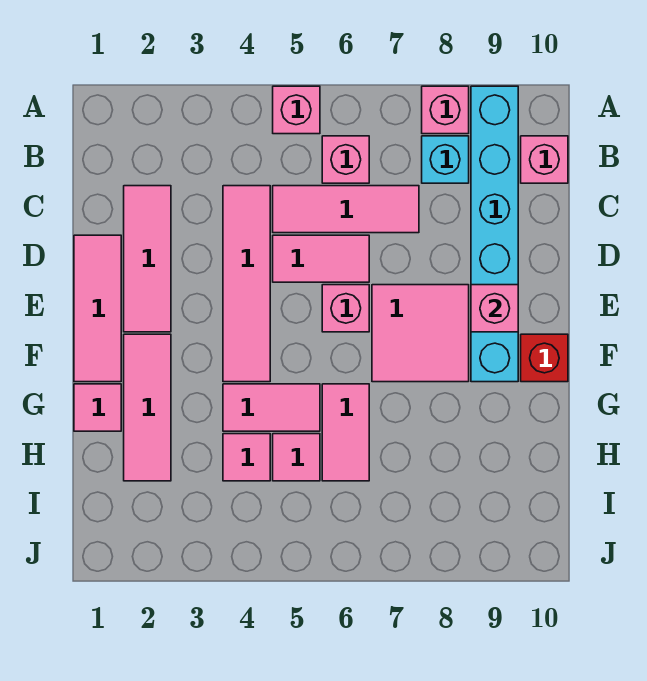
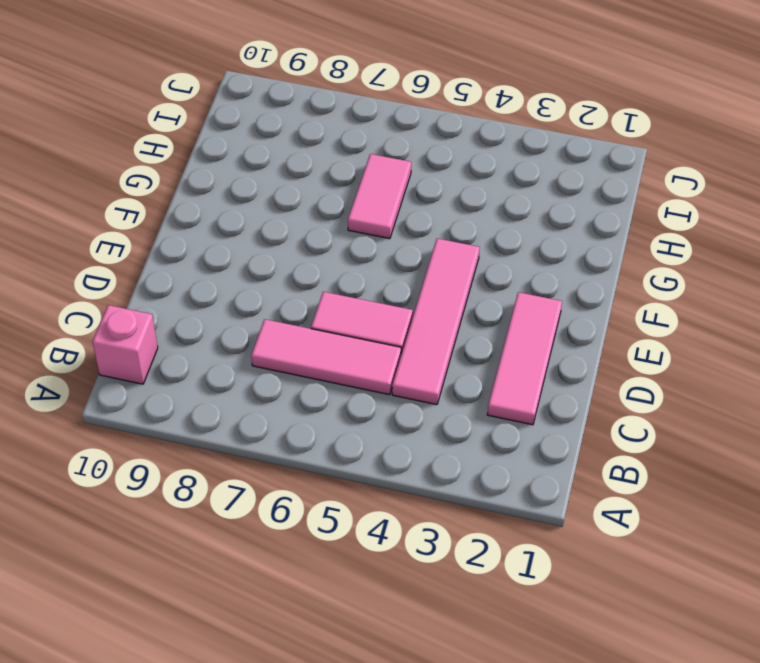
none -> pink 1x1 brick [273,86,320,134]
none -> pink 1x1 brick [422,86,469,134]
none -> cyan 1x6 brick [471,86,518,382]

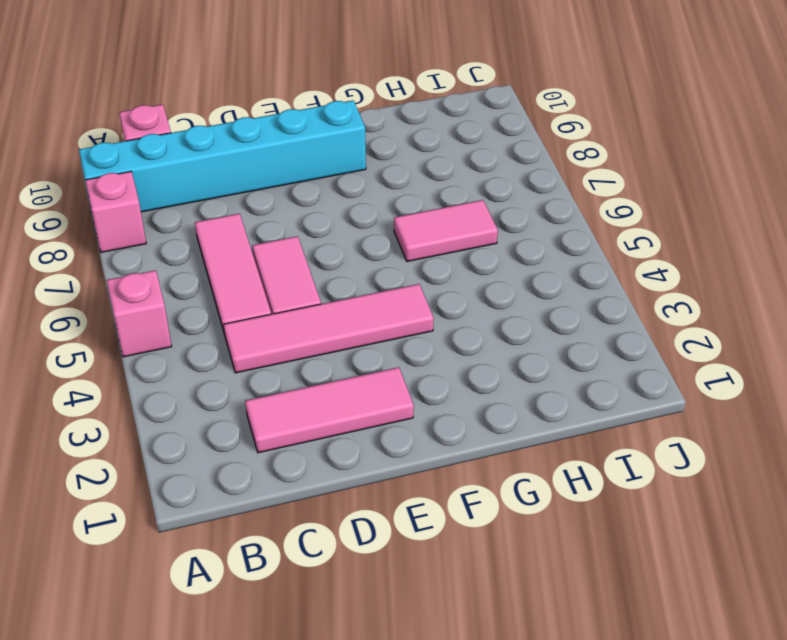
none -> pink 1x1 brick [322,136,369,183]
none -> cyan 1x1 brick [422,136,469,183]
none -> pink 1x3 tile [74,235,121,382]

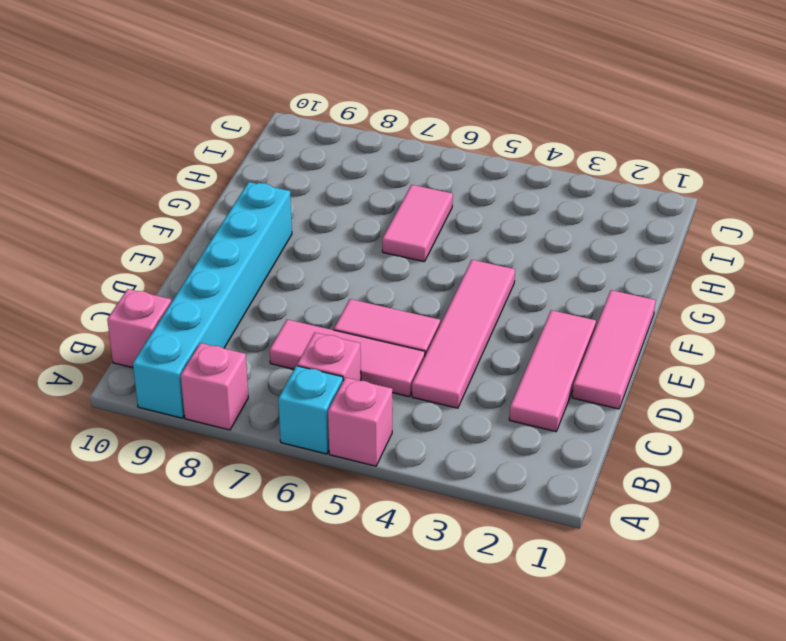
cyan 1x1 brick [278,366,343,454] -> cyan 1x1 brick moved to [422,136,469,183]
none -> pink 1x1 brick [322,285,369,332]
none -> pink 2x2 tile [372,285,469,382]
none -> pink 1x3 tile [124,334,171,481]

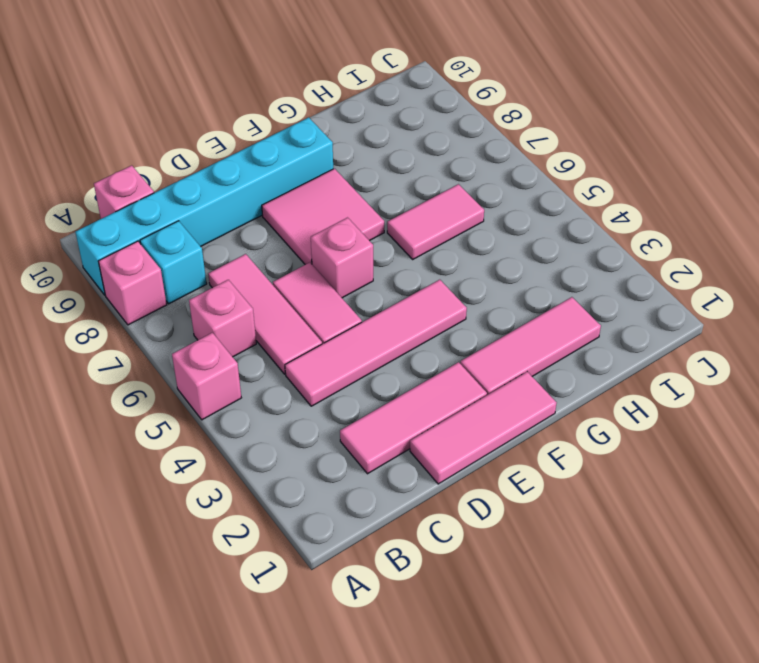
none -> red 1x1 brick [521,334,568,382]
none -> pink 1x1 tile [74,384,121,431]
none -> pink 1x2 tile [223,384,320,431]

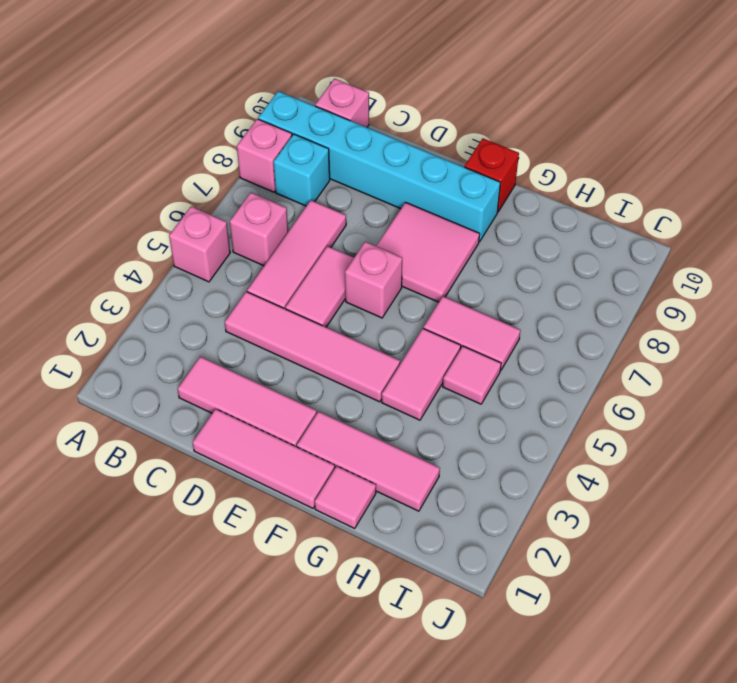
none -> pink 1x1 tile [223,434,270,481]
none -> pink 1x1 brick [471,285,518,332]

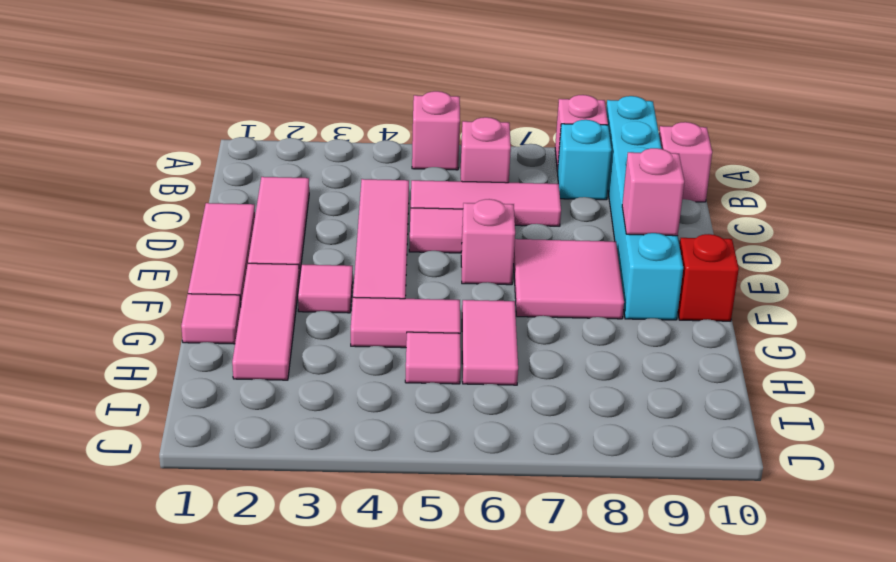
pink 1x1 tile [298,265,353,313] -> pink 1x1 tile moved to [223,434,270,481]

